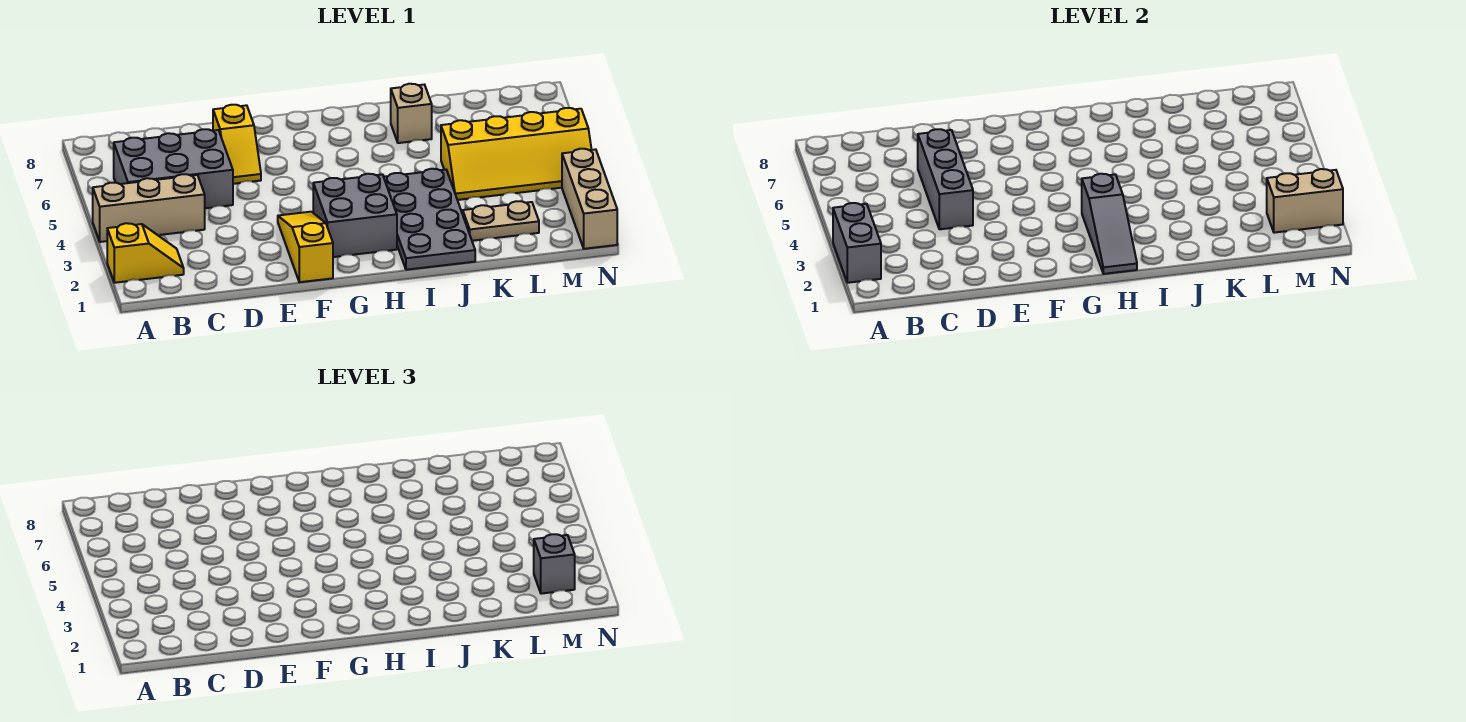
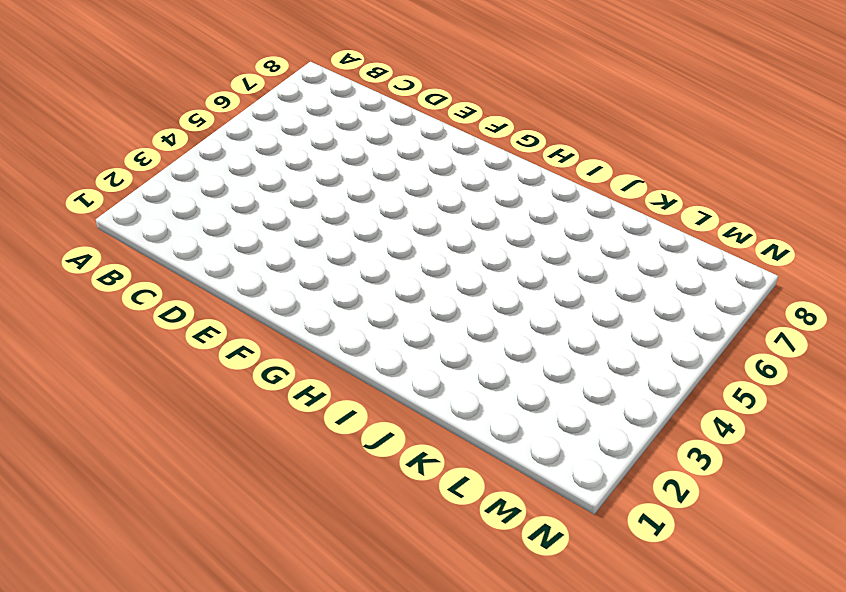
none -> yellow 1x2 slope [107,223,184,283]
none -> tan 1x3 brick [93,174,205,242]
none -> grey 2x3 brick [114,129,233,208]

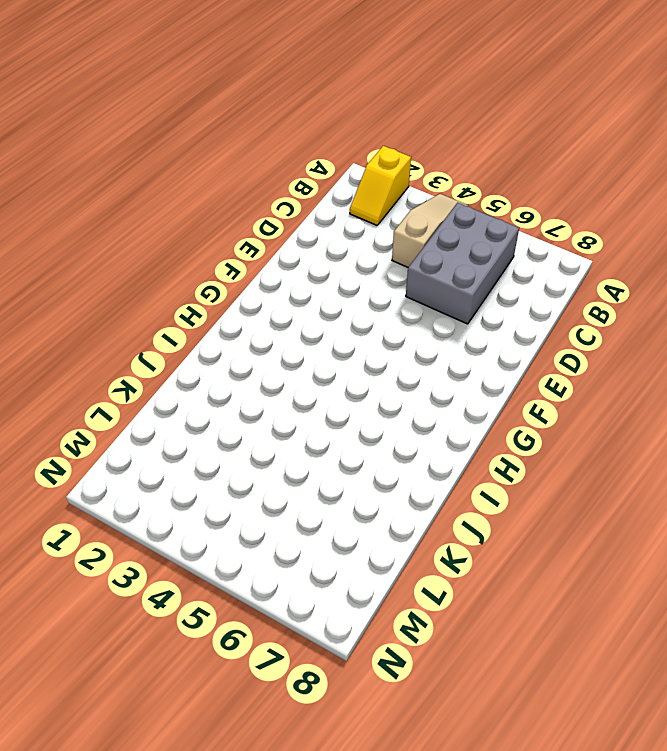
tan 1x3 slope [392,194,468,267] -> tan 1x3 brick [93,174,205,242]
none -> yellow 1x2 slope [213,105,261,184]
none -> yellow 1x3 slope [278,212,333,282]
none -> grey 2x2 brick [313,174,397,257]

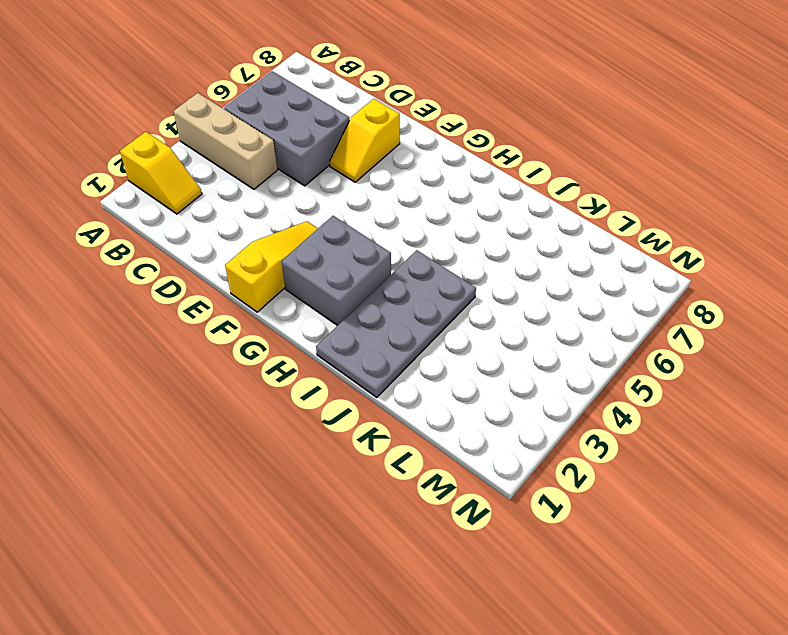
none -> tan 1x1 brick [391,84,432,143]
none -> tan 1x2 plate [463,201,539,241]
none -> yellow 2x4 slope [441,108,592,200]

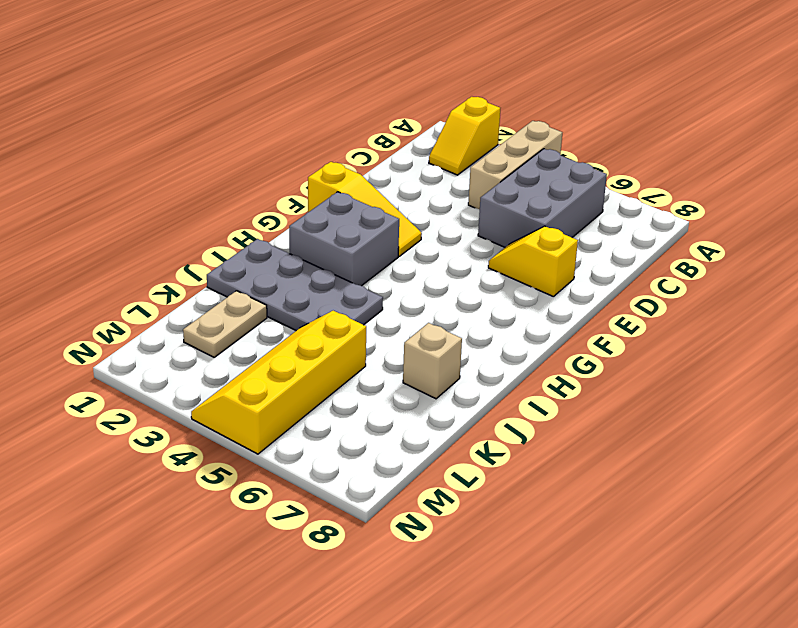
none -> tan 1x3 brick [562,149,617,249]
none -> grey 1x2 brick [833,203,881,283]
none -> grey 1x3 brick [918,129,973,229]

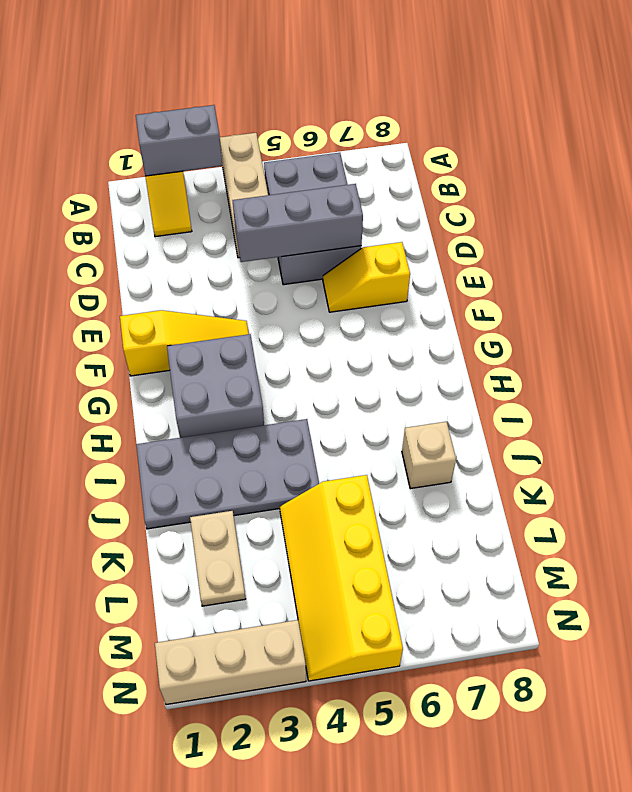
none -> grey 1x3 slope [1082,174,1137,274]
none -> tan 1x2 brick [1267,169,1343,233]
none -> grey 1x1 brick [534,534,575,594]

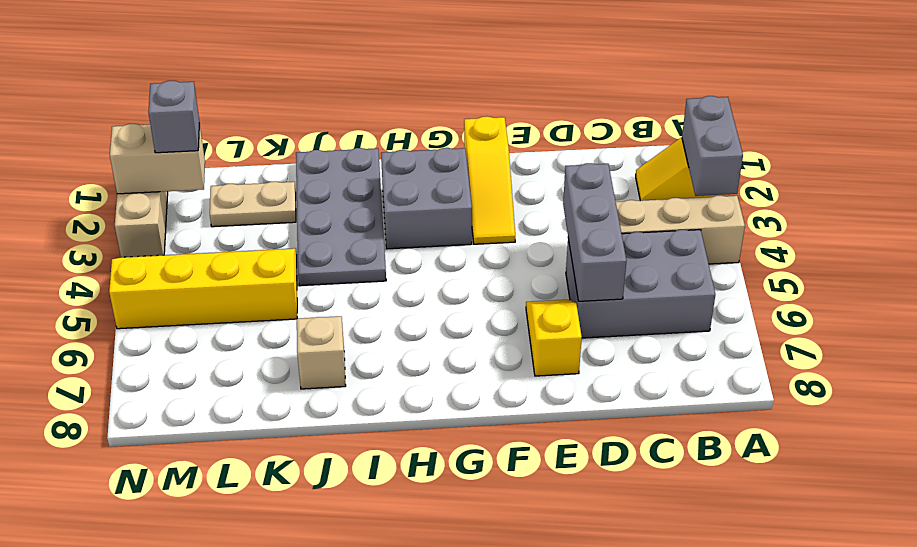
none -> grey 1x3 slope [1082,174,1137,274]

